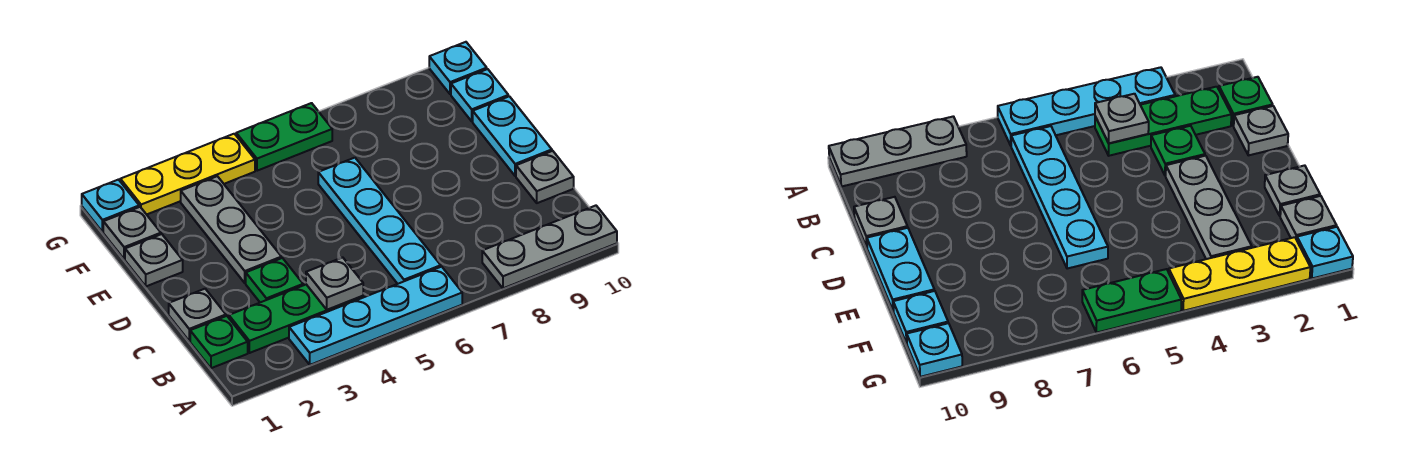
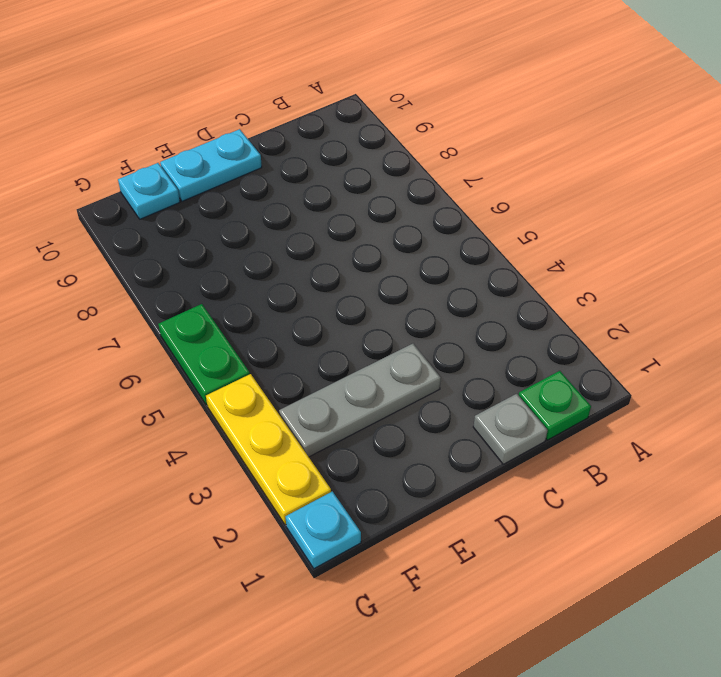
none -> cyan 1x4 plate [289,267,462,365]
none -> grey 1x3 plate [482,206,617,288]
none -> green 1x3 plate [229,285,363,353]

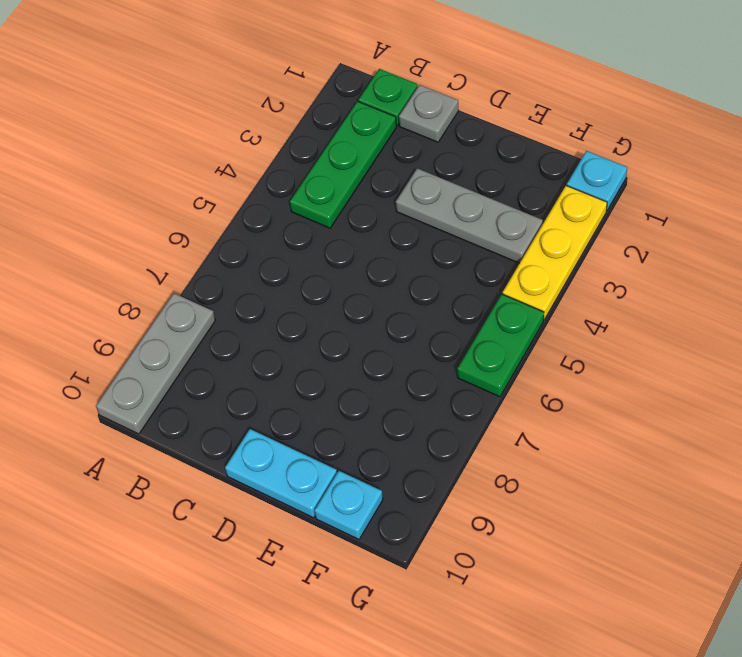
none -> cyan 1x4 plate [289,267,462,365]
none -> cyan 1x4 plate [318,158,441,284]
none -> green 1x1 plate [246,258,303,302]

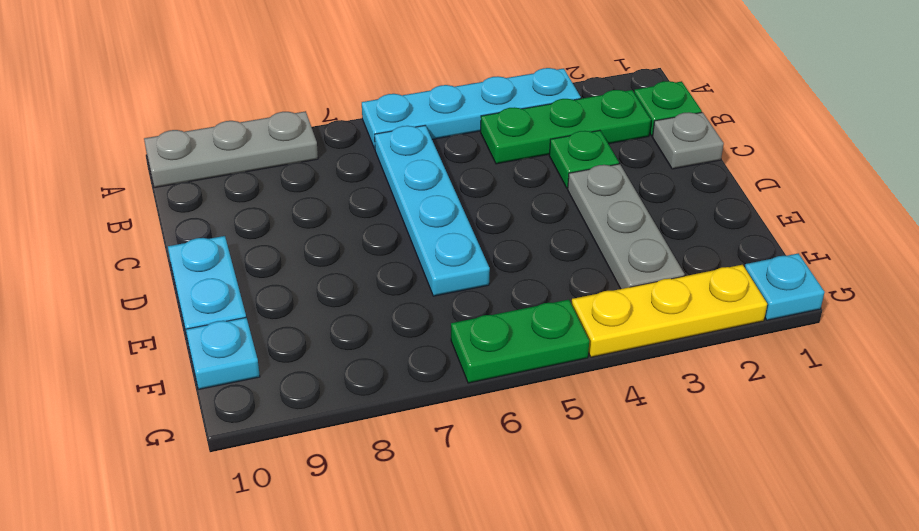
none -> grey 1x1 plate [516,151,574,203]
none -> grey 1x1 plate [125,234,183,286]
none -> grey 1x1 plate [103,207,161,259]

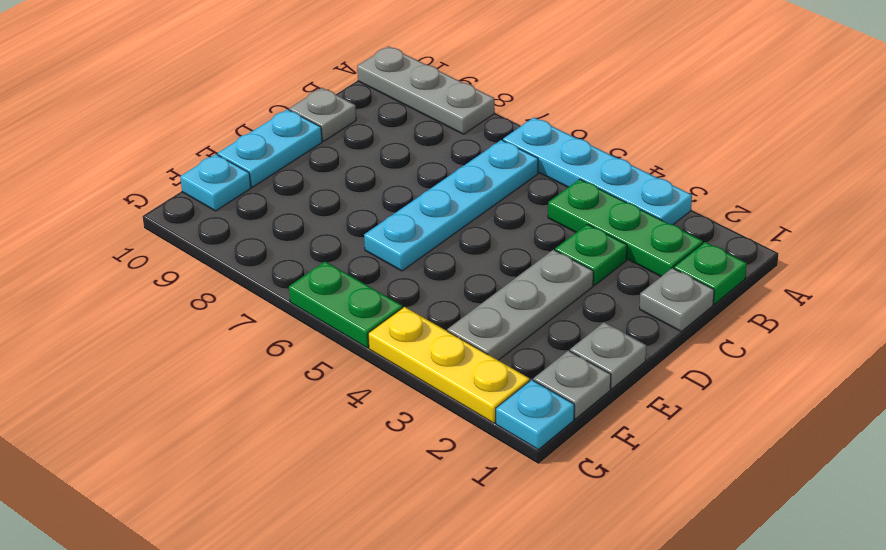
none -> cyan 1x1 plate [429,42,487,94]
none -> grey 1x1 plate [306,257,363,310]

